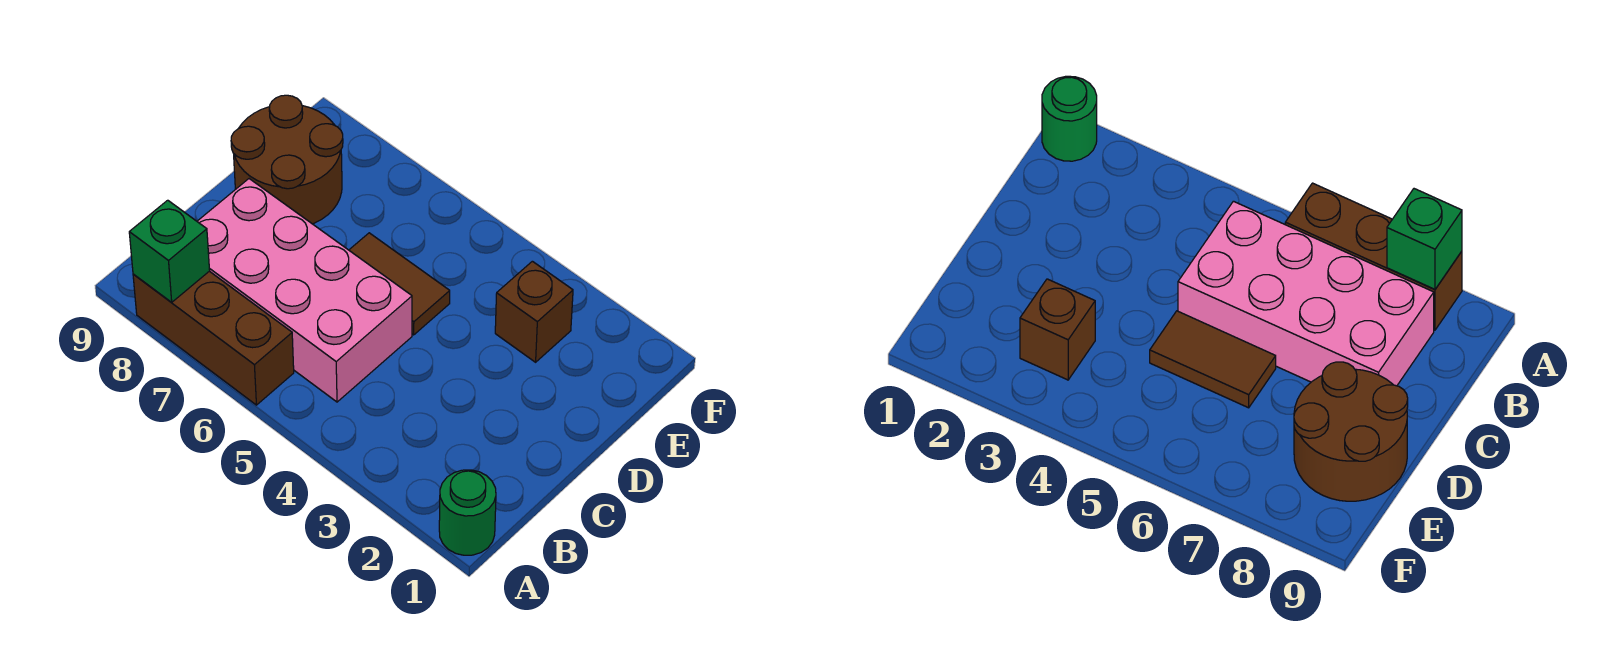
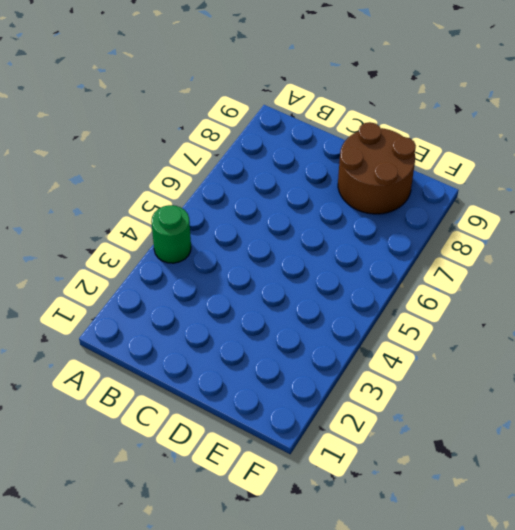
green 1x1 round brick [151,205,191,263] -> green 1x1 round brick moved to [439,470,496,555]
none -> brown 1x3 brick [133,271,294,405]
none -> pink 2x4 brick [197,179,412,402]

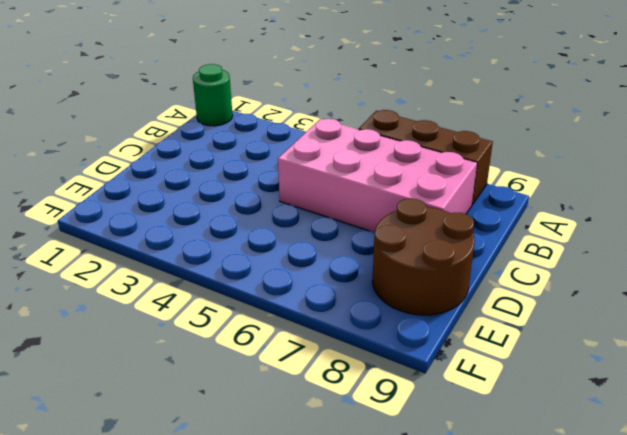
none -> brown 1x2 tile [349,233,450,335]
none -> brown 1x1 brick [495,261,573,362]

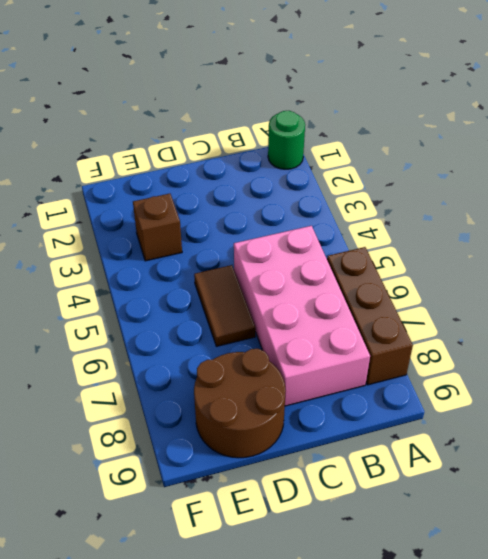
none -> green 1x1 brick [129,200,210,302]

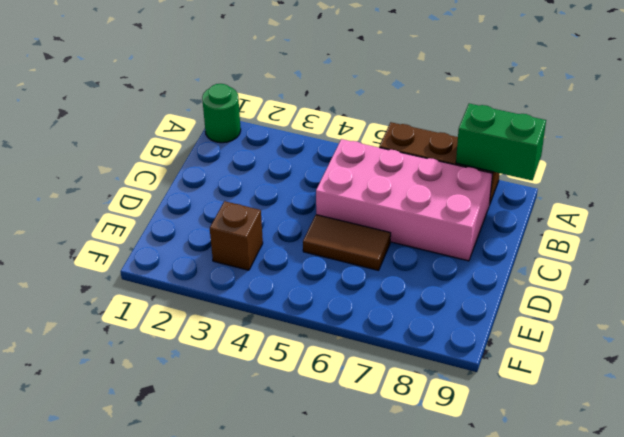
green 1x2 brick [456,104,546,180] -> green 1x1 brick [129,200,210,302]
none -> brown 2x2 round brick [231,95,343,224]

